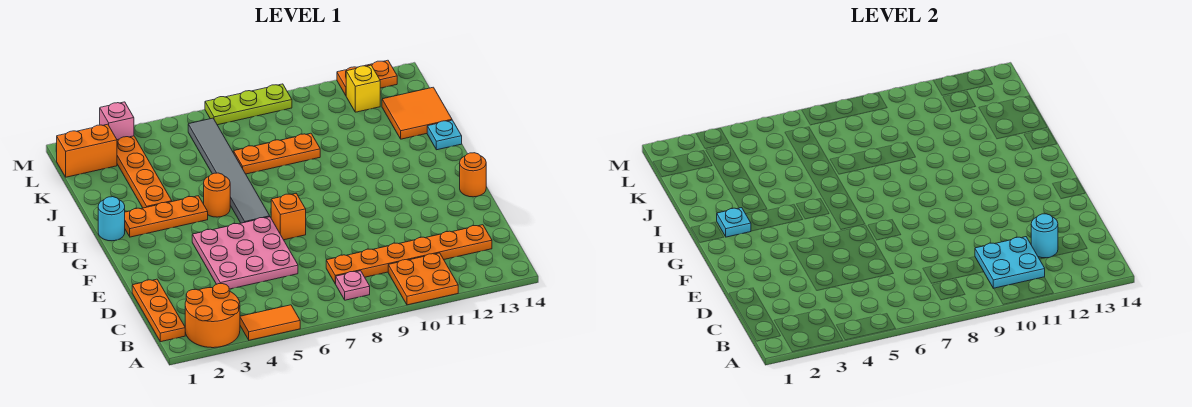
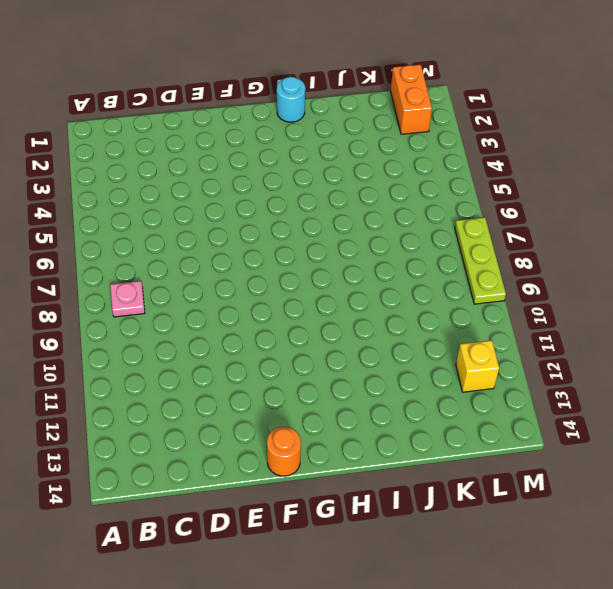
none -> orange 2x2 round brick [185,284,240,348]
none -> orange 1x2 tile [240,305,300,340]
none -> orange 2x2 plate [388,253,458,305]

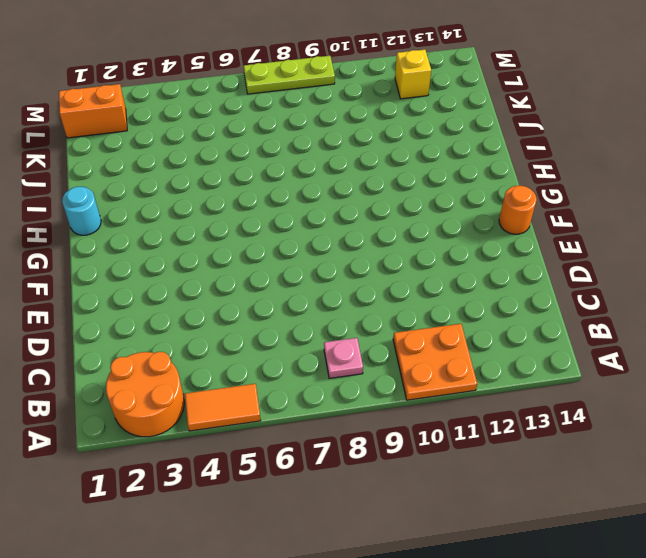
none -> orange 1x3 plate [132,279,185,342]
none -> orange 1x6 plate [326,225,492,284]
none -> pink 3x3 plate [192,217,298,289]

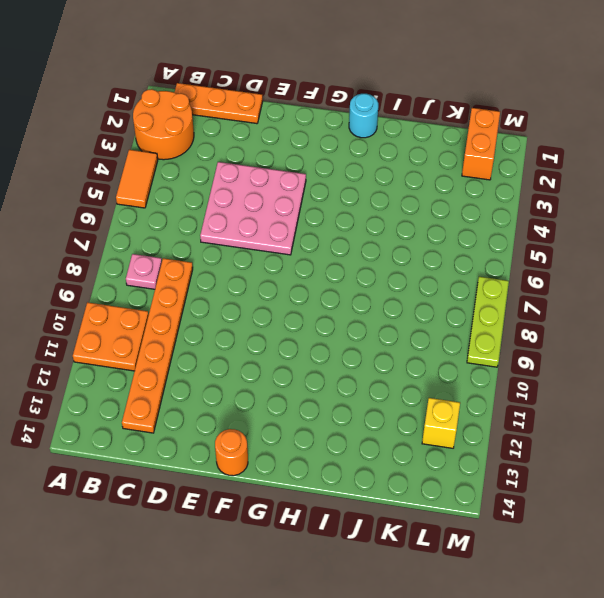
none -> orange 1x1 brick [271,194,306,240]
none -> grey 1x6 tile [188,118,270,223]
none -> orange 1x3 plate [125,196,208,237]

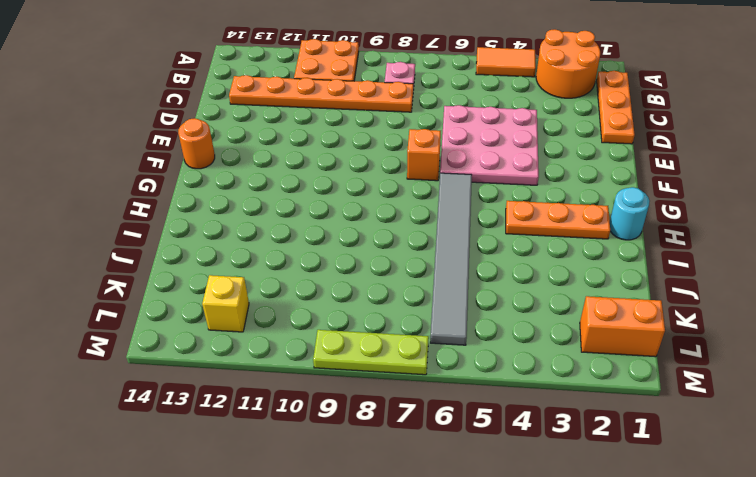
none -> orange 1x1 round brick [204,173,230,217]
none -> orange 1x4 plate [117,136,172,208]
none -> cyan 1x1 plate [427,120,462,150]

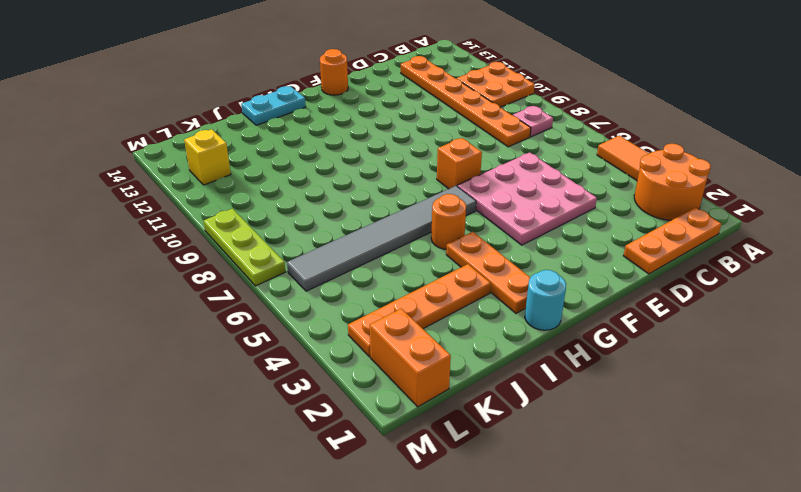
cyan 1x2 plate [241,86,306,125] -> cyan 1x1 plate [427,120,462,150]
none -> orange 1x3 plate [234,133,320,174]
none -> orange 2x2 tile [382,87,452,139]
none -> pink 1x1 brick [100,102,134,140]

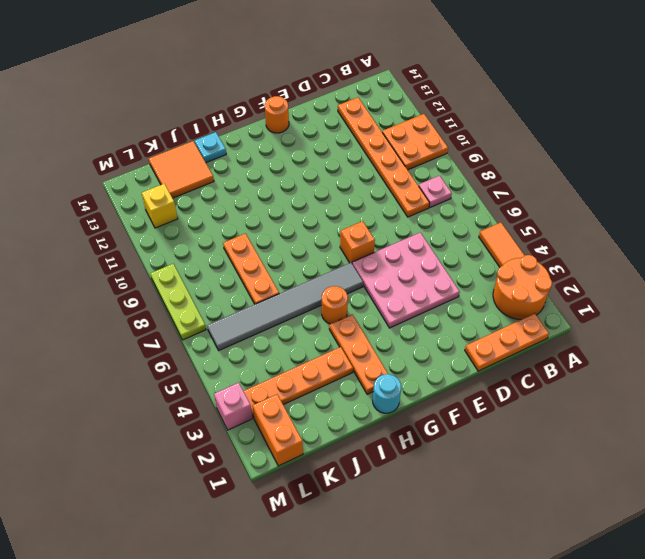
none -> orange 1x2 plate [337,60,397,95]
none -> cyan 2x2 plate [975,237,1045,288]
none -> cyan 1x1 round brick [1031,214,1058,258]

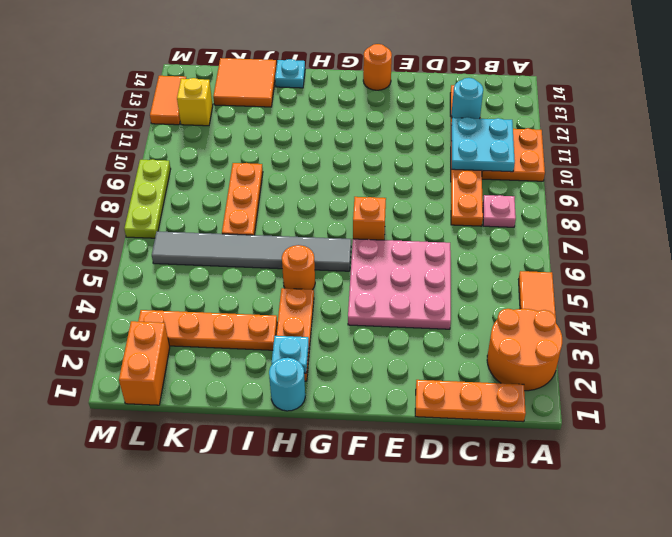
orange 1x2 tile [150,76,187,125] -> orange 1x2 plate [337,60,397,95]
none -> pink 1x1 brick [100,102,134,140]

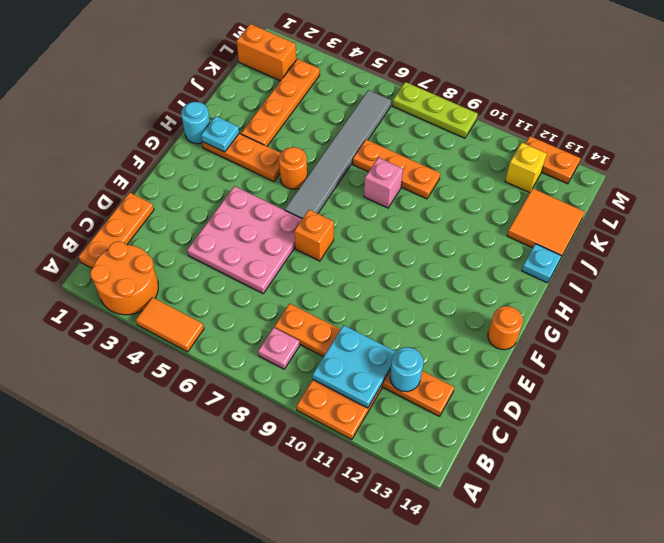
pink 1x1 brick [364,158,403,208] -> pink 1x1 brick moved to [100,102,134,140]

